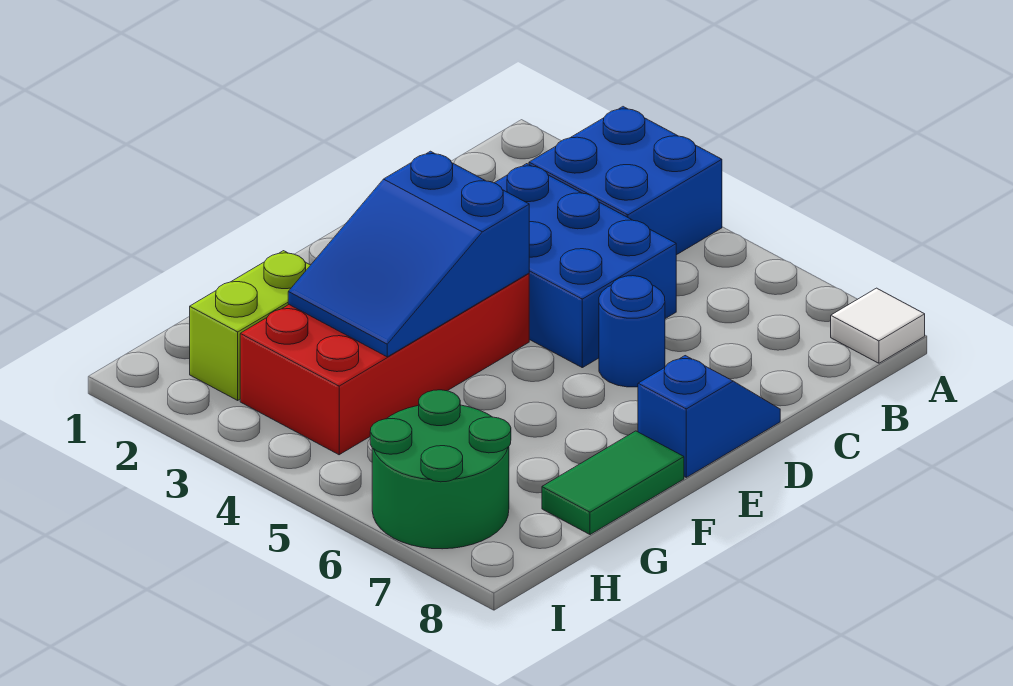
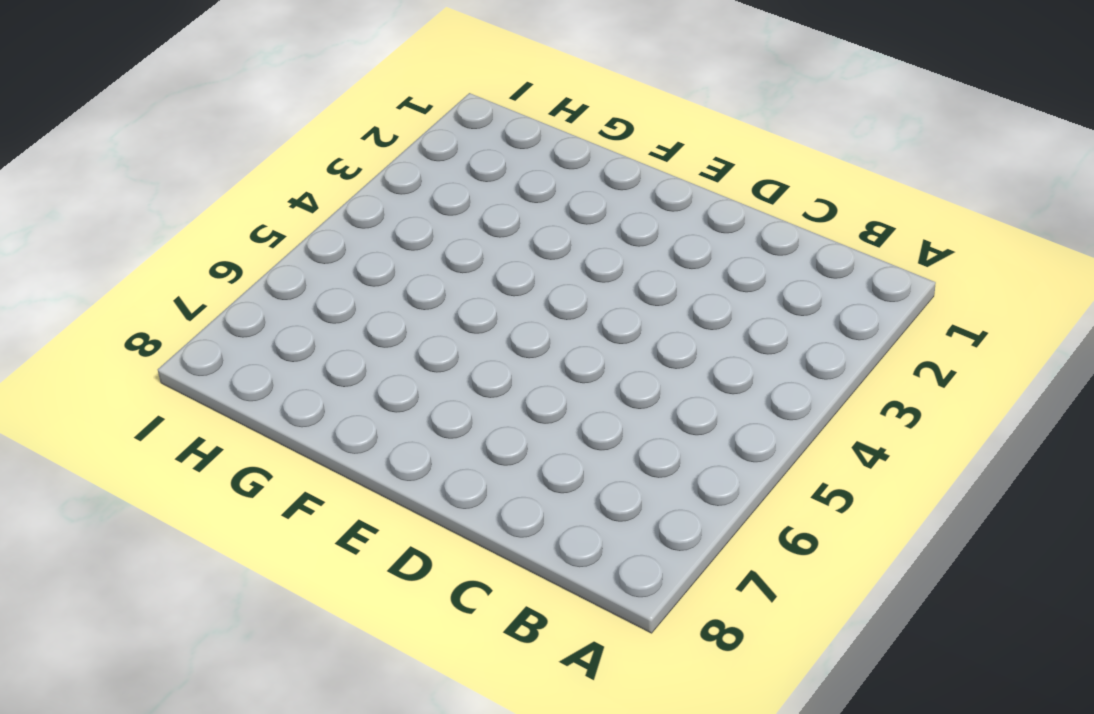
none -> blue 2x2 brick [529,107,722,255]
none -> white 1x1 tile [831,288,925,363]

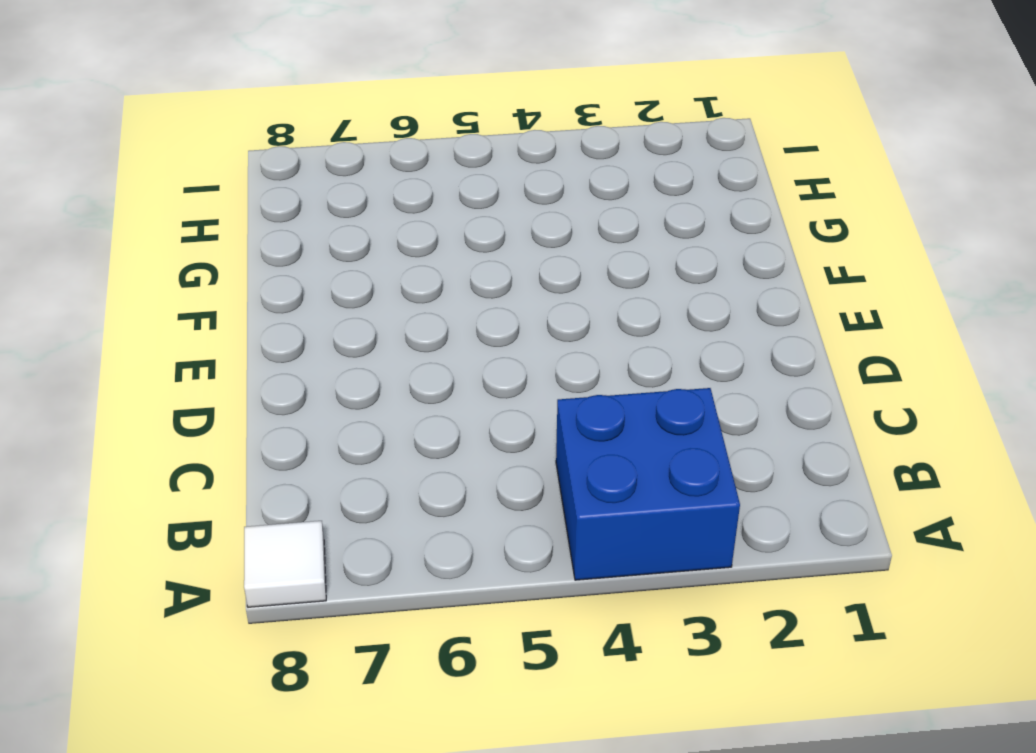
none -> blue 2x3 brick [495,164,676,368]
none -> blue 1x1 round brick [599,276,665,387]

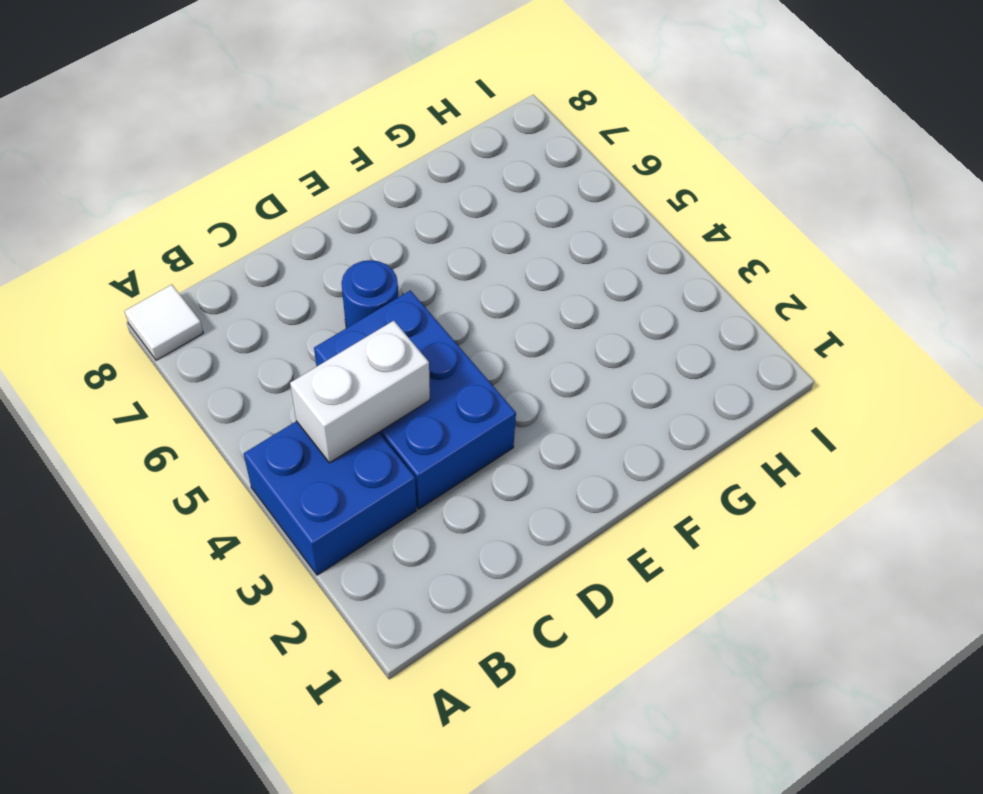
white 1x2 brick [290,321,430,463] -> none
none -> blue 1x2 slope [638,356,780,477]
none -> red 2x4 brick [240,273,529,455]

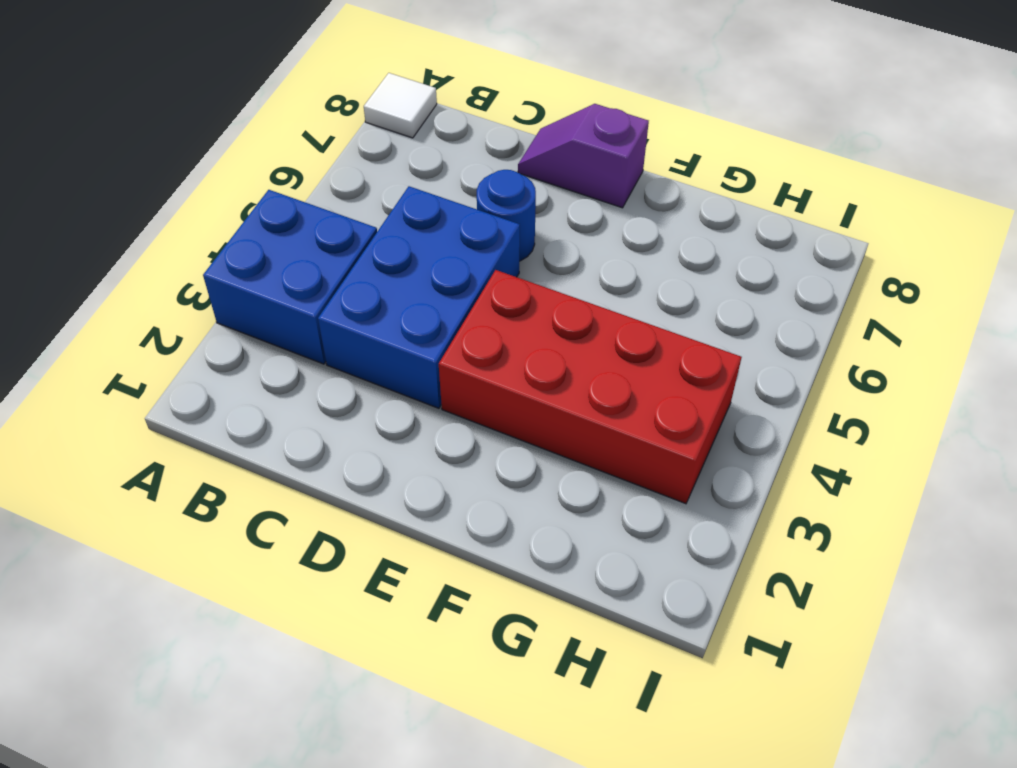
purple 1x2 slope [518,104,649,208] -> blue 1x2 slope [638,356,780,477]
none -> green 1x2 tile [542,431,684,535]
none -> lime 1x2 brick [190,251,310,400]

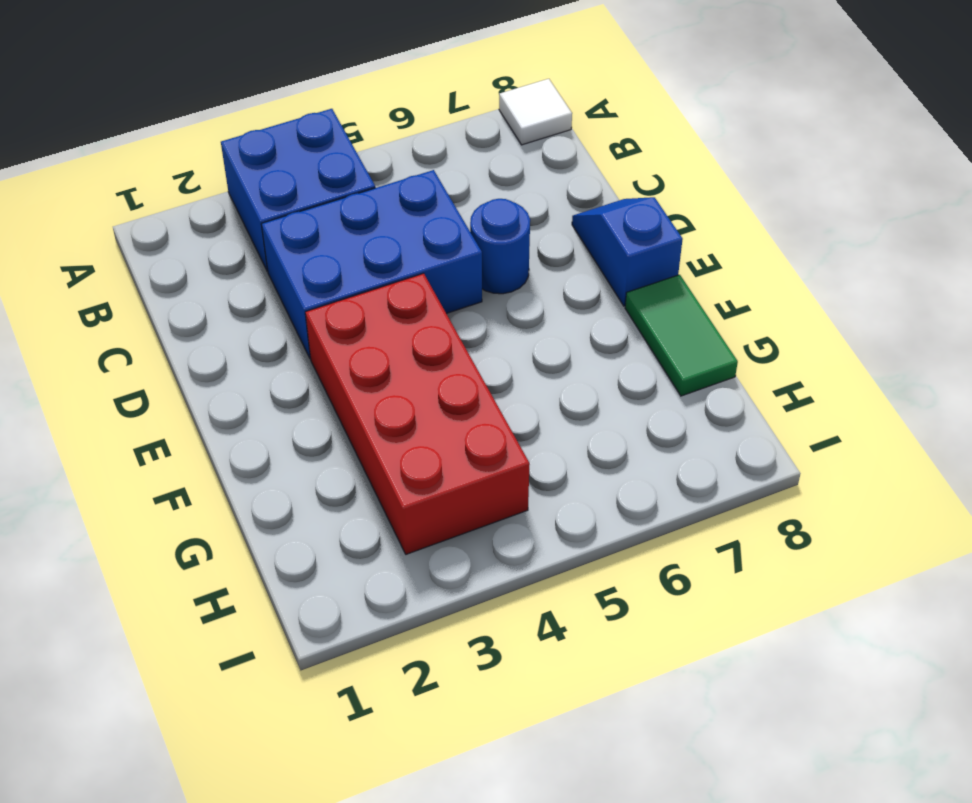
none -> lime 1x2 brick [190,251,310,400]
none -> green 2x2 round brick [370,390,511,549]

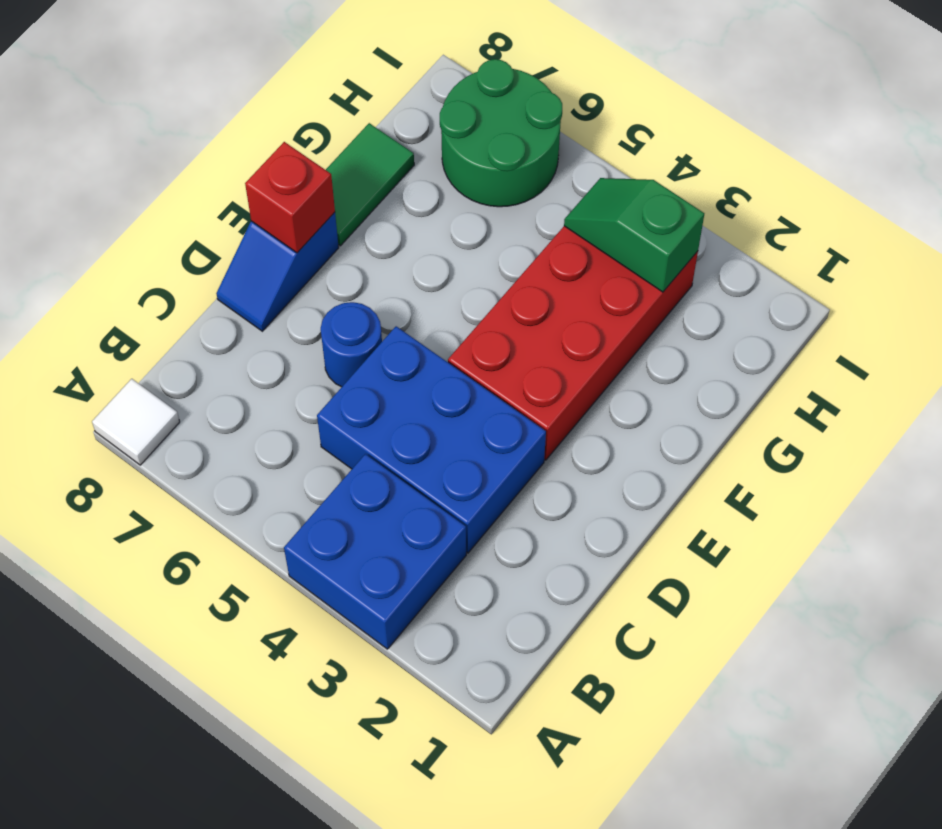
red 1x1 brick [245,142,335,253] -> none
green 1x2 slope [564,178,704,292] -> none
none -> lime 1x2 brick [190,251,310,400]
none -> blue 2x3 slope [288,151,529,357]

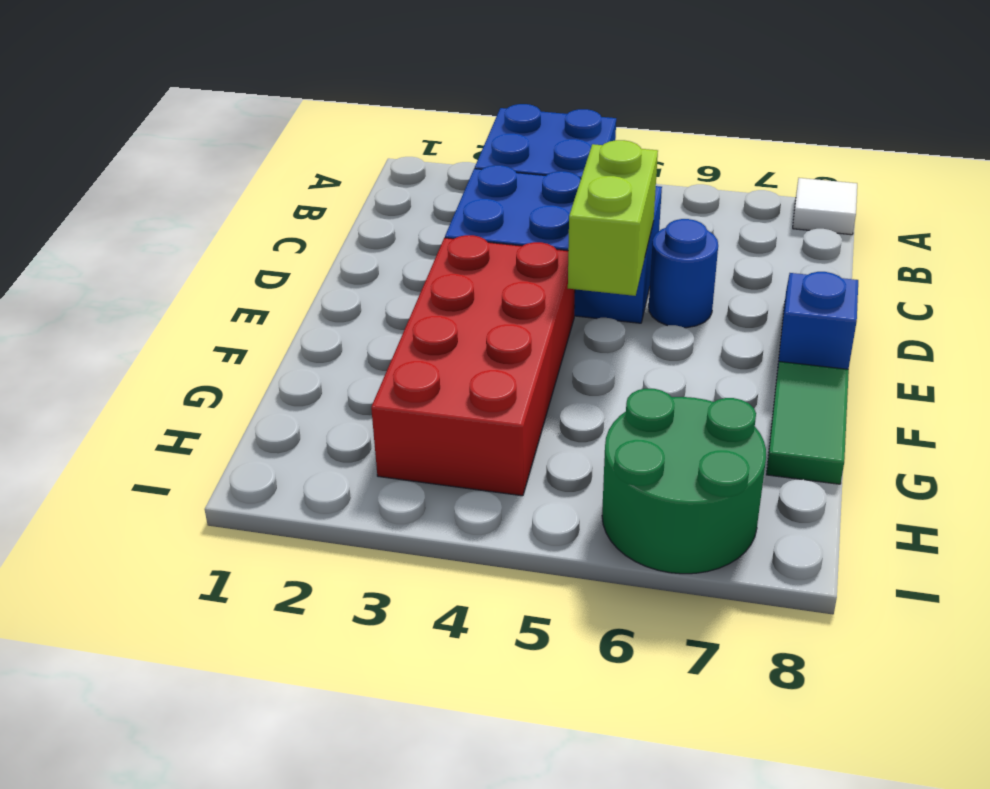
lime 1x2 brick [568,140,658,296] -> lime 1x2 brick moved to [190,251,310,400]
none -> blue 2x3 slope [288,151,529,357]

